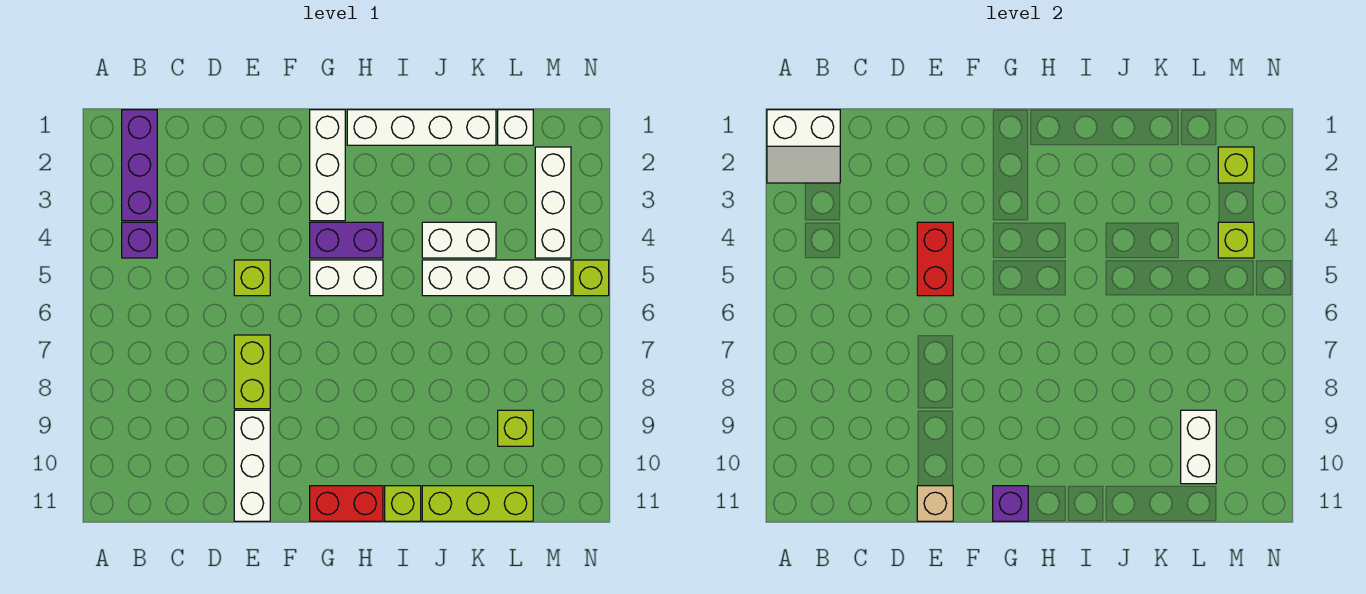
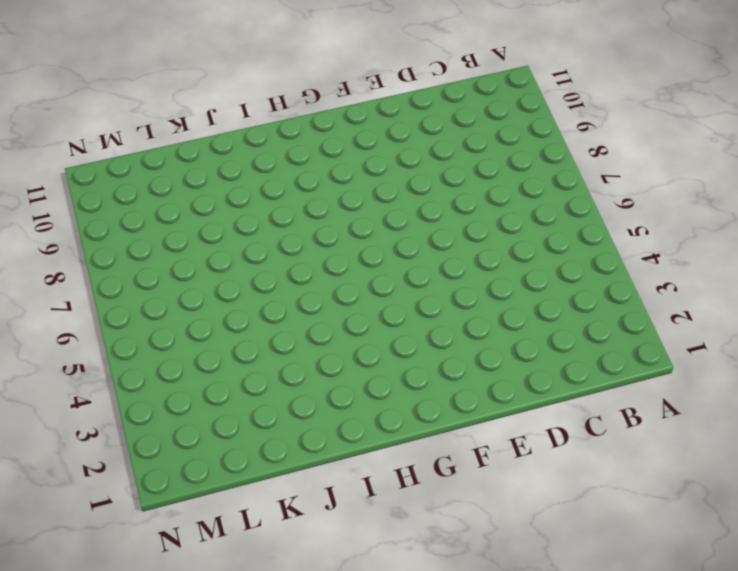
none -> purple 1x3 brick [122,110,157,221]
none -> purple 1x1 brick [122,222,157,258]
none -> lime 1x1 brick [234,260,270,296]

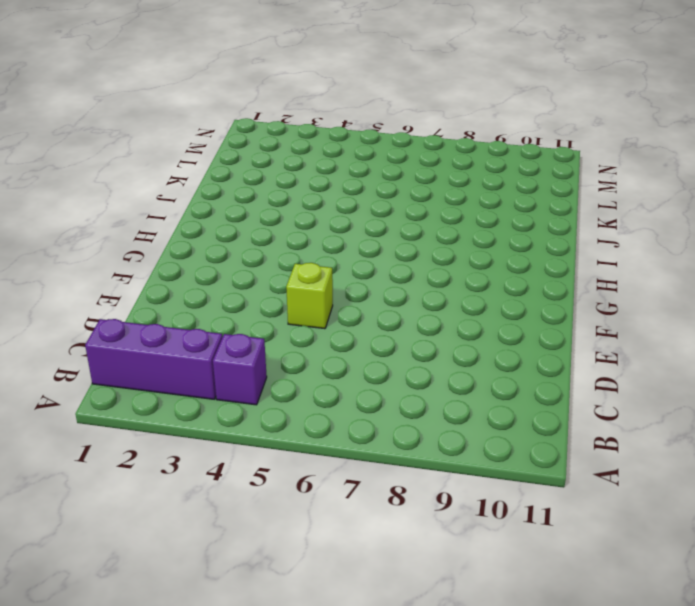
none -> lime 1x2 brick [234,335,270,409]
none -> white 1x3 brick [234,410,270,521]
none -> white 1x3 brick [310,110,345,221]

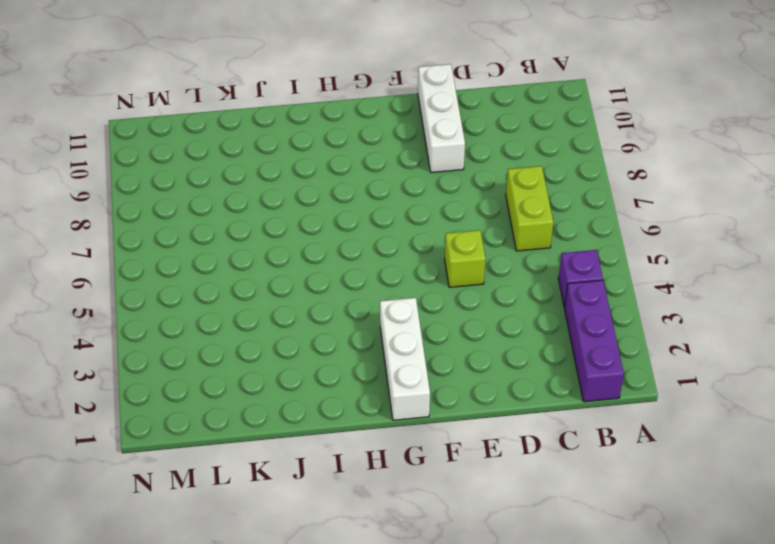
lime 1x2 brick [506,166,553,251] -> lime 1x2 brick moved to [234,335,270,409]
none -> purple 1x2 brick [310,222,383,258]
none -> white 1x2 brick [310,260,383,296]
none -> red 1x2 brick [310,486,383,521]

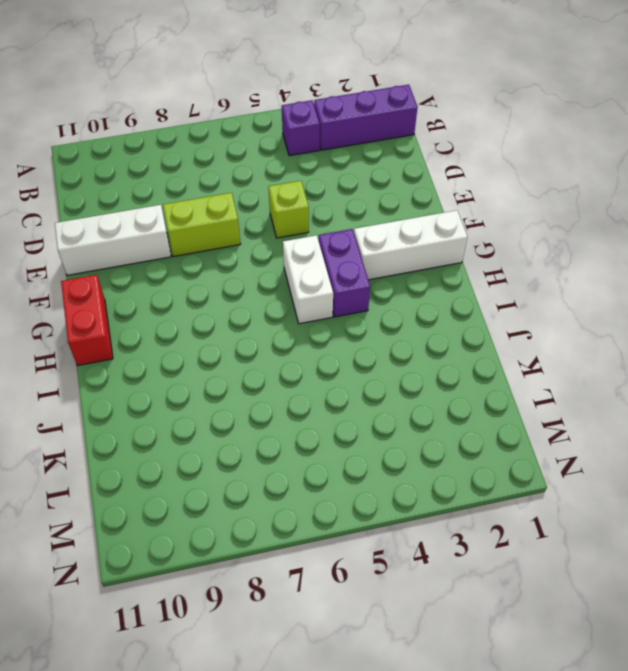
none -> white 1x4 brick [347,110,496,145]
none -> lime 1x1 brick [385,486,421,521]
none -> white 1x2 brick [422,222,496,258]

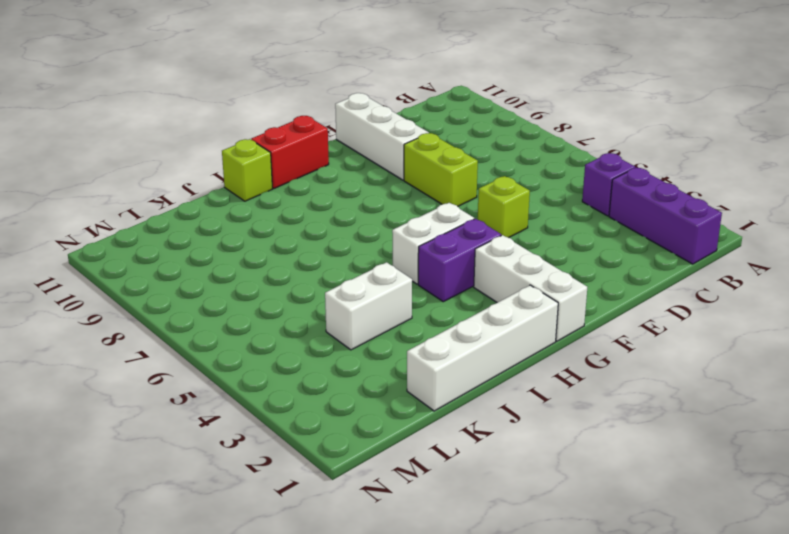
none -> white 1x4 brick [422,260,571,296]
none -> lime 1x3 brick [422,486,533,521]
none -> white 1x1 brick [498,110,533,145]

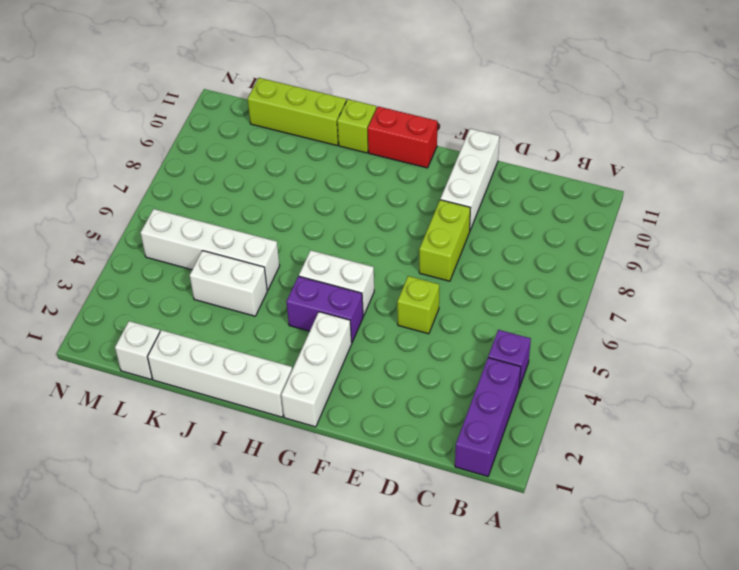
none -> lime 1x1 brick [498,410,533,446]
none -> white 1x3 brick [535,147,571,258]
none -> lime 1x1 brick [573,260,609,296]

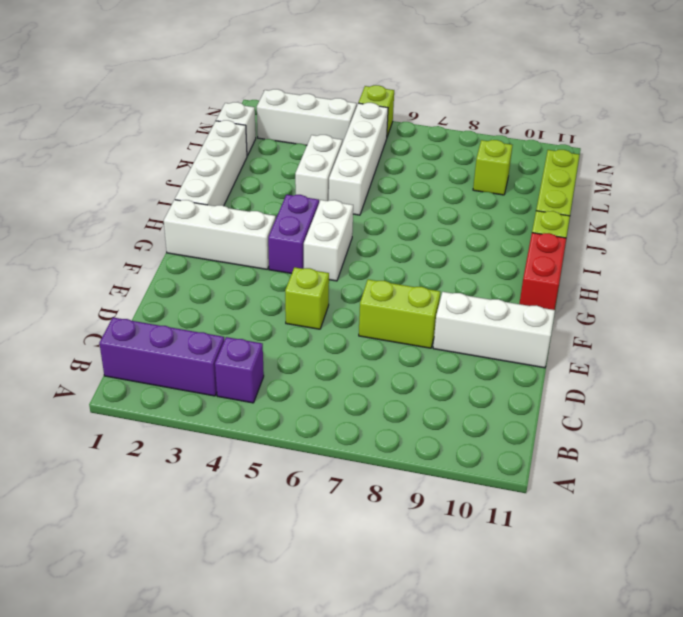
none -> white 2x2 slope [767,110,840,183]
none -> red 1x2 brick [917,222,953,296]
none -> tan 1x1 brick [917,486,953,521]

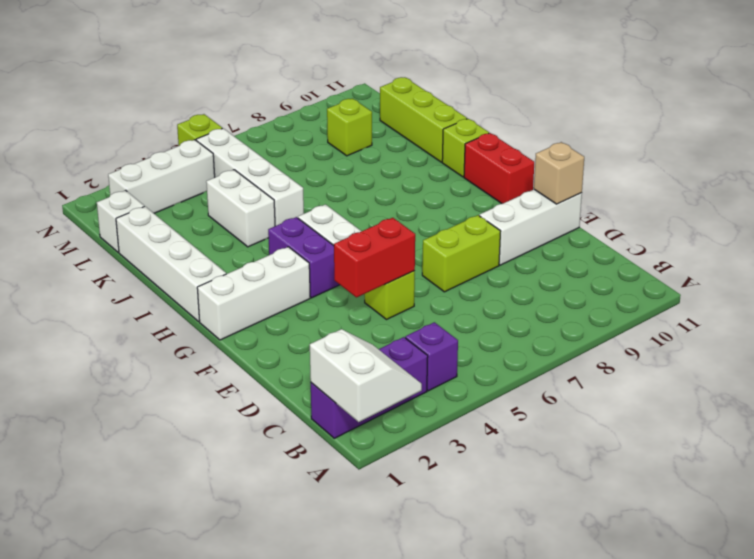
none -> purple 1x1 brick [993,486,1028,521]
none -> white 1x2 brick [1181,410,1216,484]
none -> lime 1x1 brick [1218,147,1254,183]

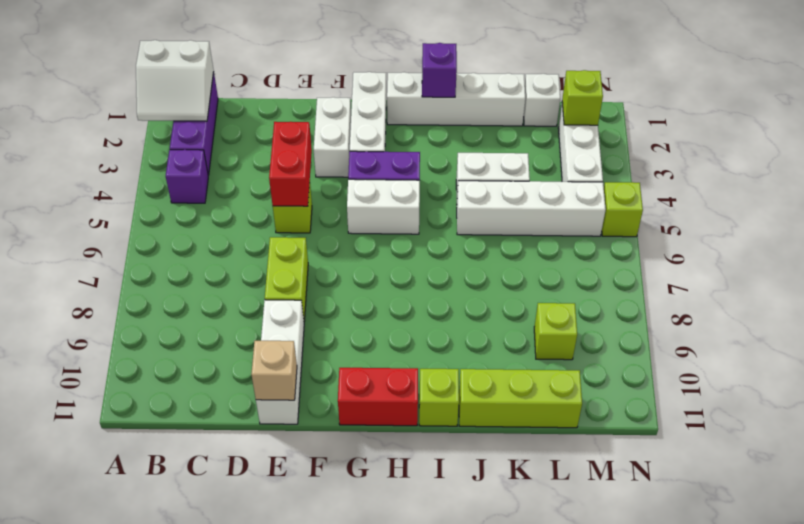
white 1x2 brick [314,97,351,177] -> white 1x2 brick moved to [1181,410,1216,484]
purple 1x1 brick [422,43,457,97] -> purple 1x1 brick moved to [993,486,1028,521]
none -> lime 1x1 brick [1218,222,1254,258]

